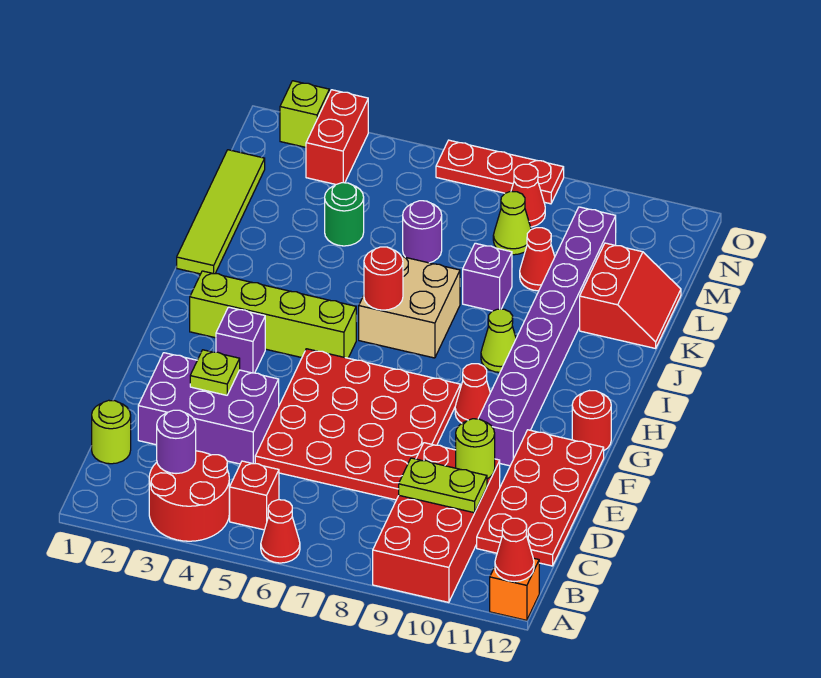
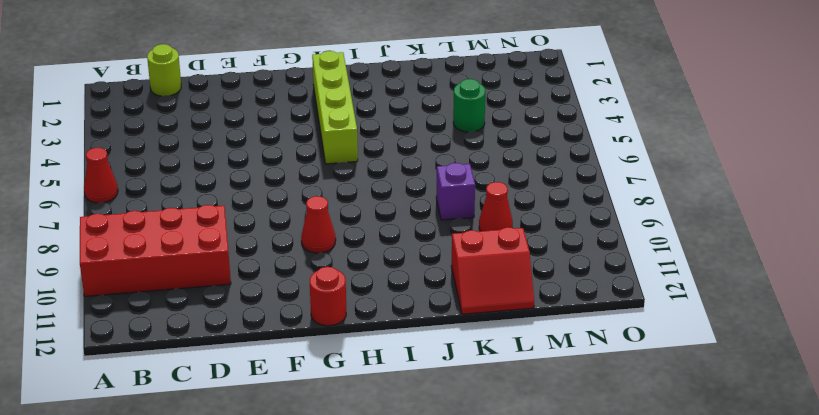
none -> red 2x2 round brick [149,451,229,541]
none -> orange 1x1 brick [490,558,539,620]
none -> red 1x1 brick [230,461,279,530]
none -> red 2x4 plate [477,430,604,566]

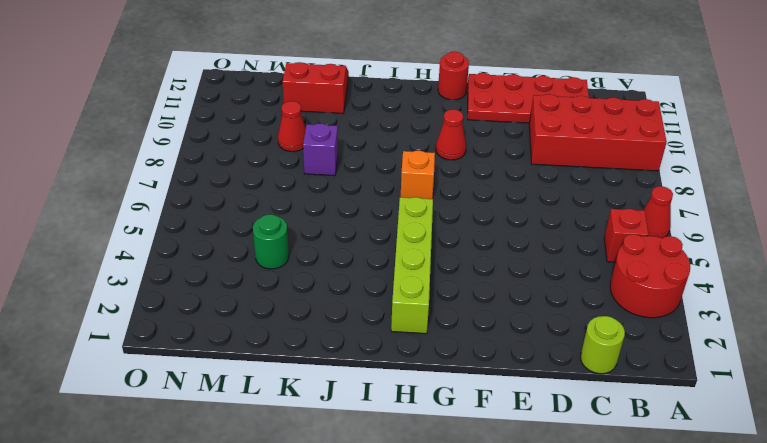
orange 1x1 brick [401,151,435,199] -> orange 1x1 brick moved to [490,558,539,620]
none -> purple 2x3 brick [138,353,279,464]
none -> red 4x4 plate [255,349,460,500]
none -> purple 1x8 brick [478,207,616,466]
none -> purple 1x1 brick [216,307,265,373]

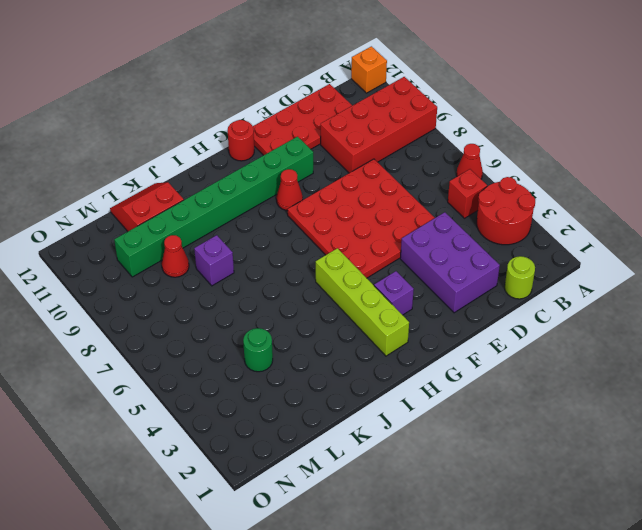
green 1x8 brick [114,137,313,277] -> purple 1x8 brick [478,207,616,466]
none -> tan 2x2 brick [359,256,460,358]
none -> lime 1x1 cone [481,309,516,372]
none -> lime 1x4 tile [177,150,265,274]
none -> purple 1x1 round brick [403,201,442,263]

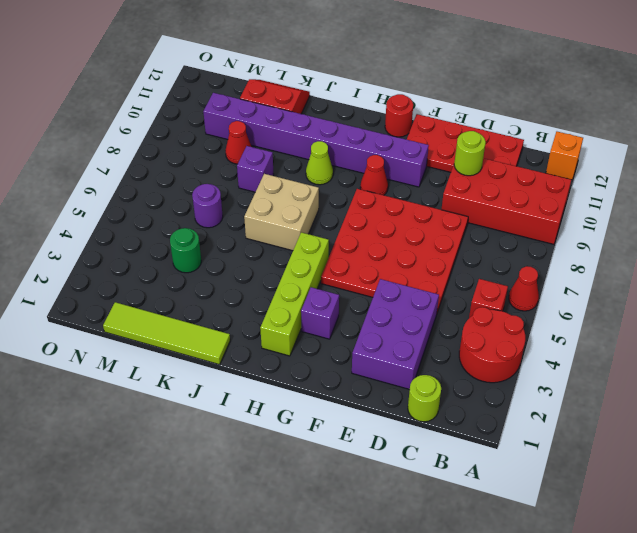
none -> lime 1x1 cone [493,191,531,255]
none -> red 1x2 brick [306,90,368,184]
none -> red 1x1 cone [511,164,545,227]
none -> lime 1x1 brick [280,81,329,147]

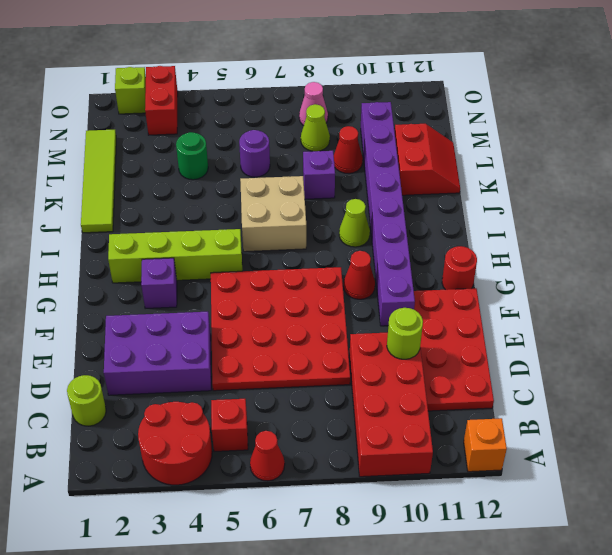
pink 1x1 cone [299,82,328,126] -> red 1x1 cone [511,164,545,227]
none -> red 1x3 plate [436,140,564,204]
none -> red 1x1 cone [495,518,534,582]
none -> purple 1x1 round brick [157,410,196,474]
none -> lime 1x2 plate [399,458,487,513]

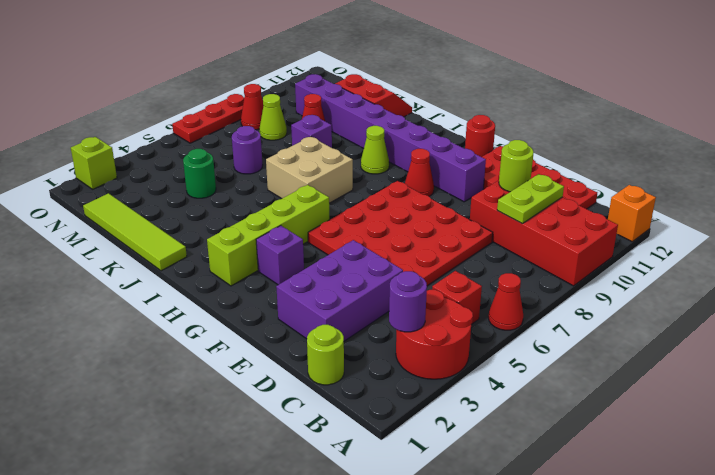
none -> red 1x2 brick [306,90,368,184]
none -> red 1x1 cone [495,518,534,582]
none -> lime 1x1 plate [190,350,240,395]
none -> red 1x1 round brick [364,247,403,310]

